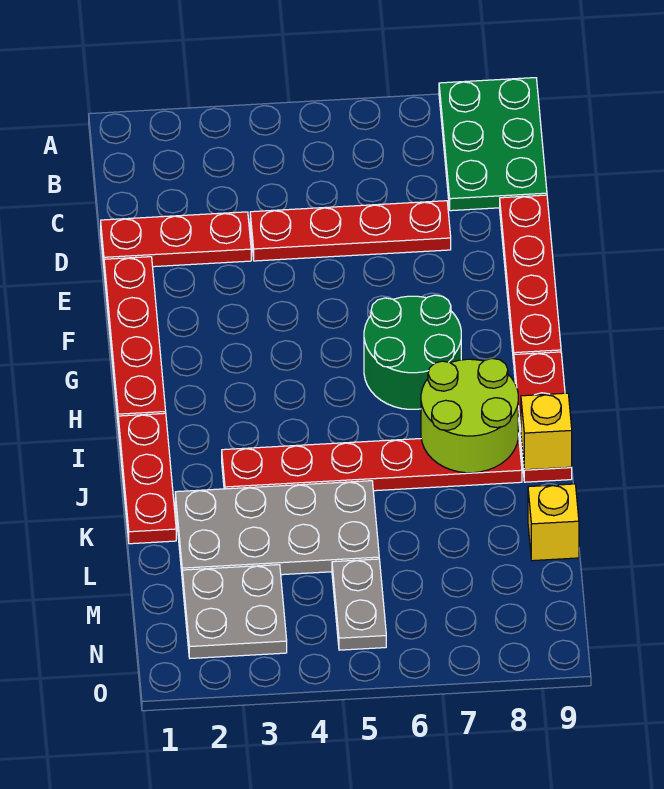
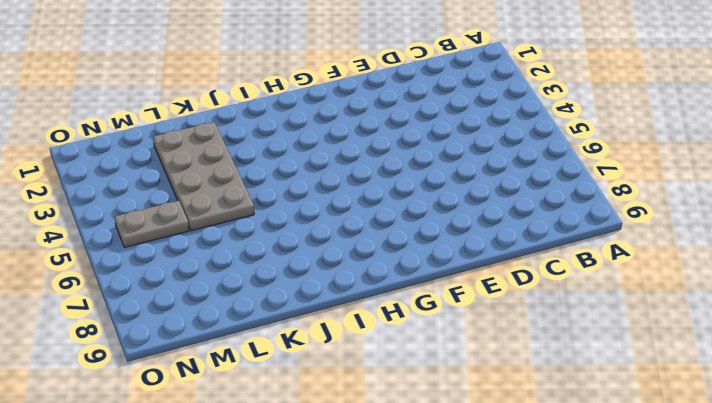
none -> green 2x3 plate [439,78,547,211]
none -> red 1x3 plate [101,212,251,267]
none -> red 1x4 plate [250,201,451,261]

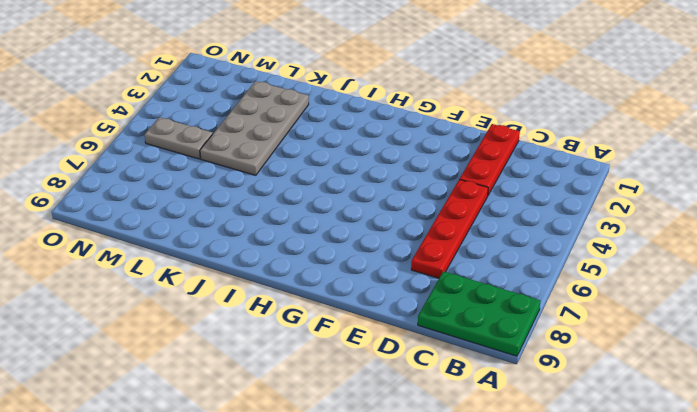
none -> red 1x4 plate [500,195,561,362]
none -> red 1x4 plate [104,257,166,419]
none -> green 2x2 round brick [364,295,461,409]

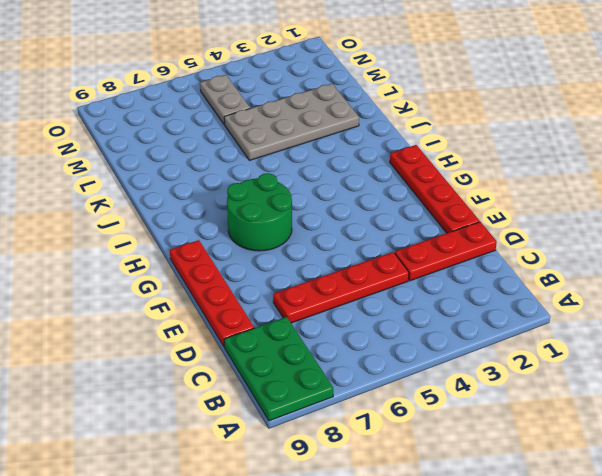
none -> red 1x3 plate [514,352,572,482]
none -> red 1x3 plate [118,413,176,544]
none -> red 1x6 plate [222,433,522,491]

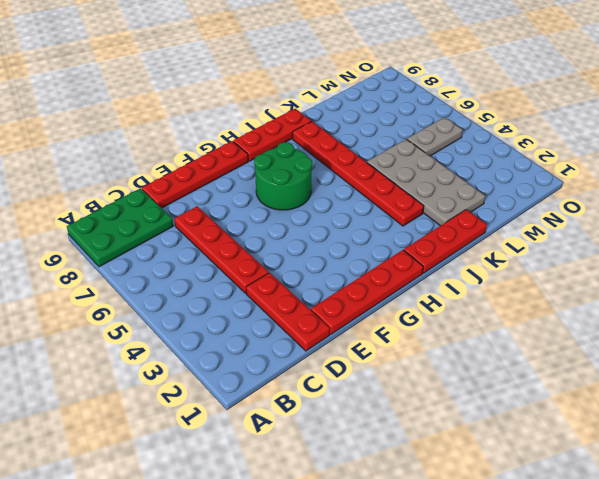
none -> yellow 1x1 brick [528,484,579,561]
none -> grey 2x2 plate [182,565,287,658]
none -> lime 2x2 round brick [421,359,518,473]

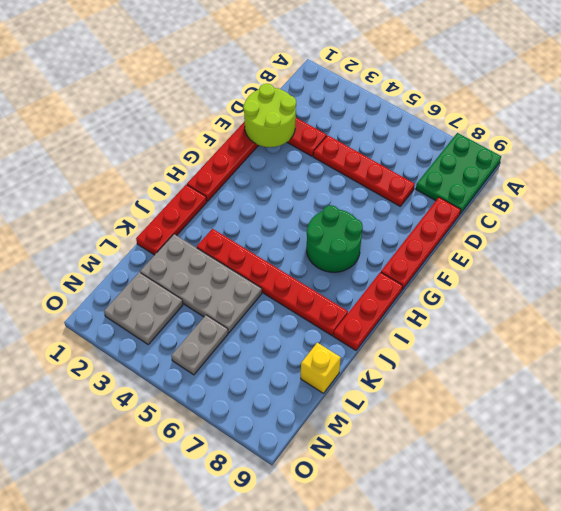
lime 2x2 round brick [243,84,296,147] -> lime 2x2 round brick moved to [421,359,518,473]
none -> yellow 1x1 brick [521,393,572,470]

